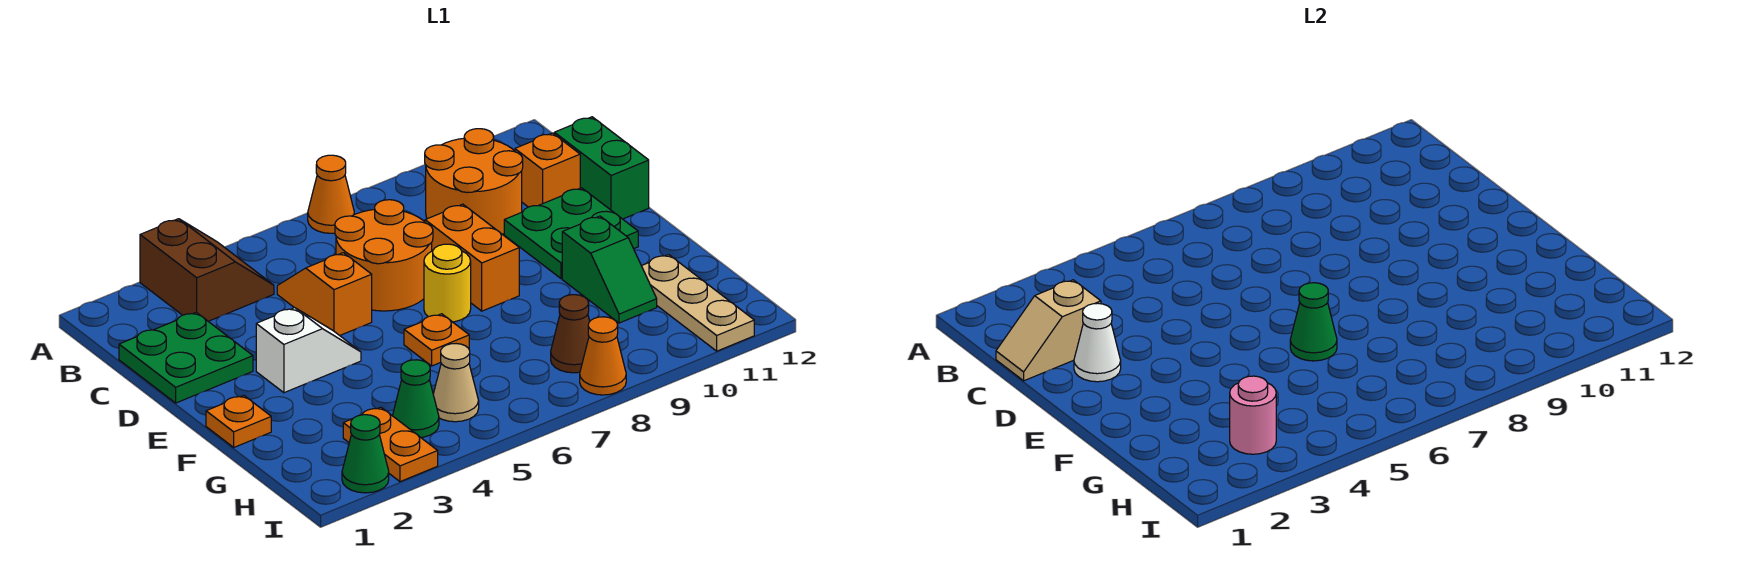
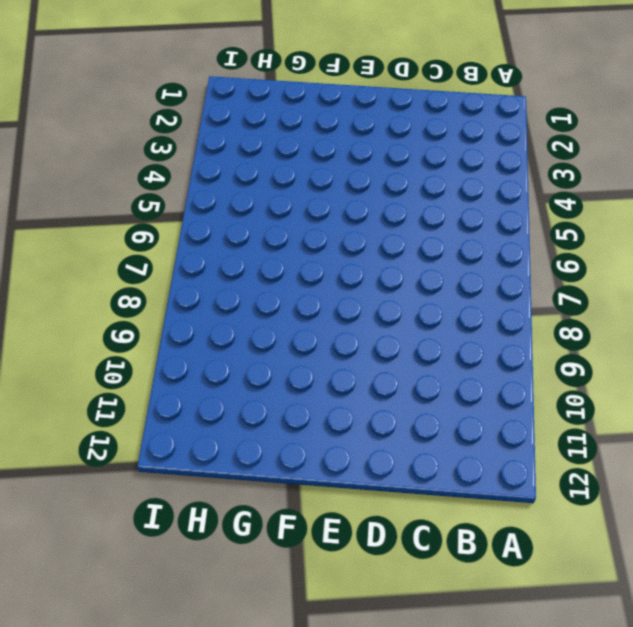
none -> brown 2x2 slope [140,219,274,321]
none -> orange 1x1 cone [308,155,354,233]
none -> orange 2x2 round brick [425,129,523,234]

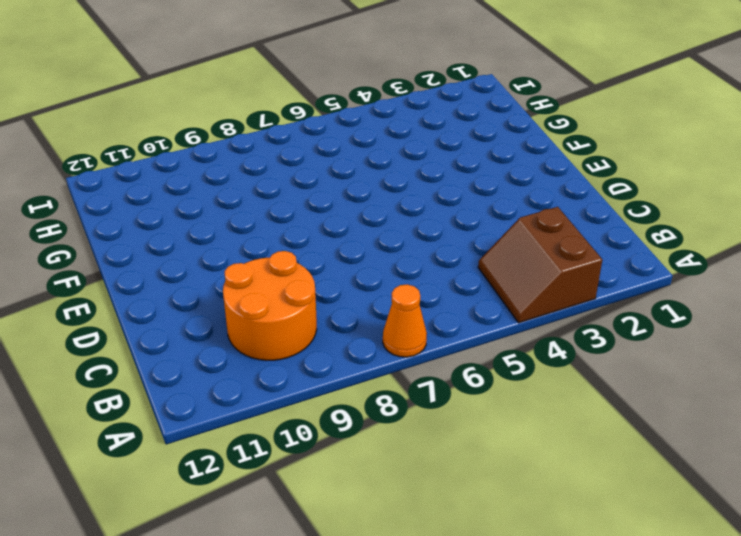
none -> green 2x2 plate [119,312,253,403]
none -> orange 1x2 slope [277,253,372,336]
none -> orange 2x2 round brick [335,200,433,311]

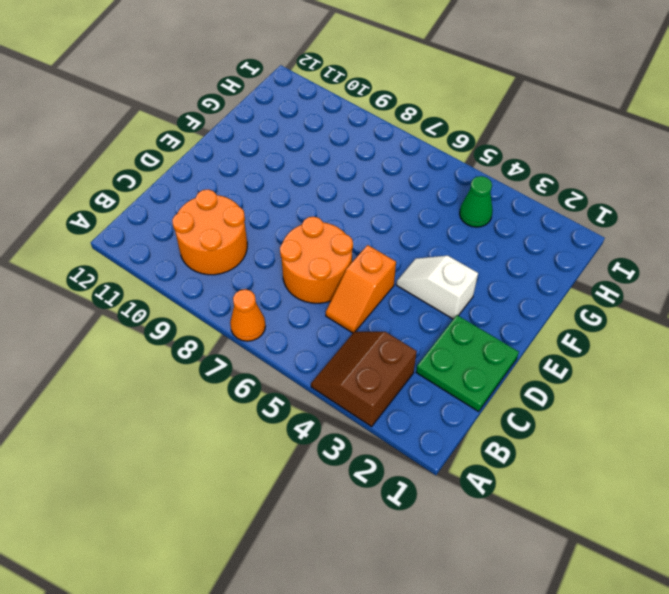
none -> orange 1x1 brick [515,133,580,207]
none -> green 1x2 brick [554,117,649,219]
none -> orange 1x2 brick [425,204,519,311]

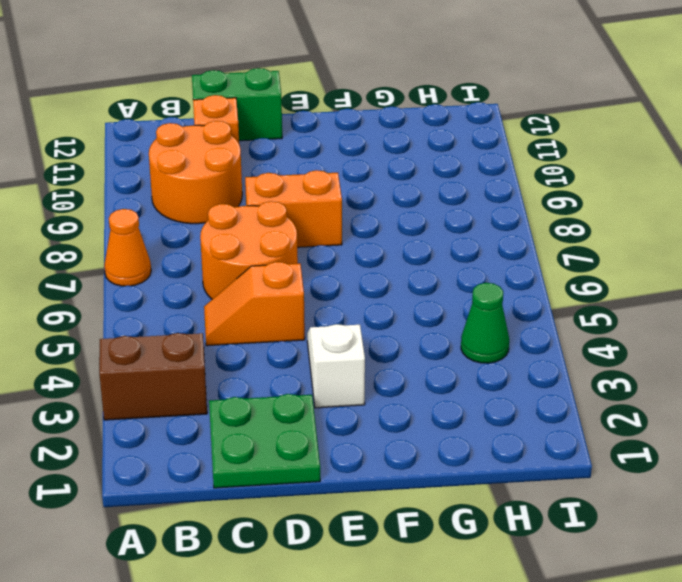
none -> green 2x2 plate [504,188,638,279]
none -> yellow 1x1 round brick [424,244,471,322]
none -> orange 1x1 plate [206,395,271,447]

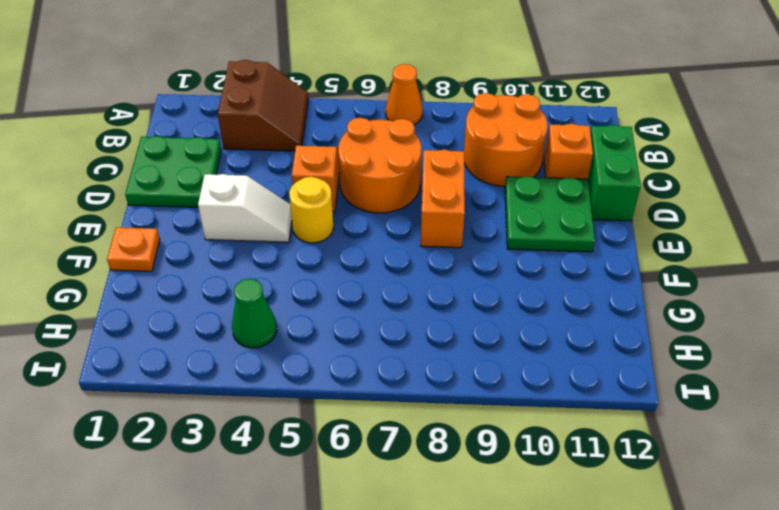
yellow 1x1 round brick [289,177,333,243] -> yellow 1x1 round brick moved to [424,244,471,322]
none -> orange 1x1 plate [404,314,469,366]
none -> green 1x2 slope [562,216,657,323]
none -> tan 1x3 plate [641,255,754,351]

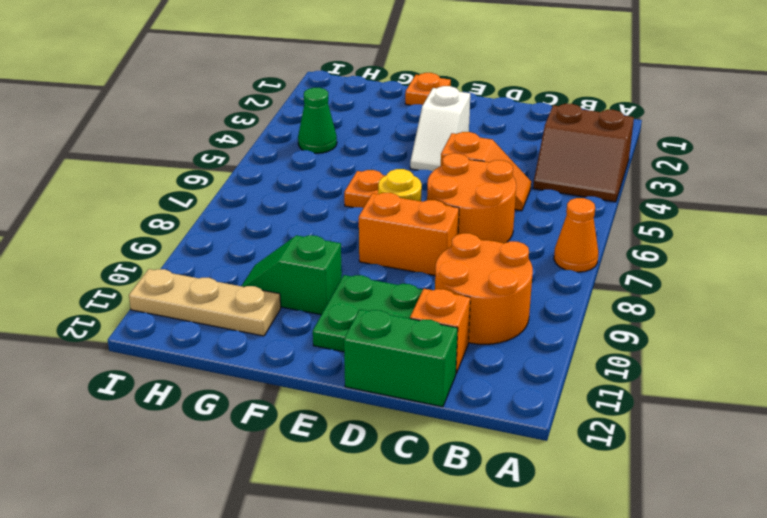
none -> green 2x2 plate [119,312,253,403]
none -> orange 1x2 plate [343,407,438,482]
none -> tan 1x1 cone [433,344,479,422]

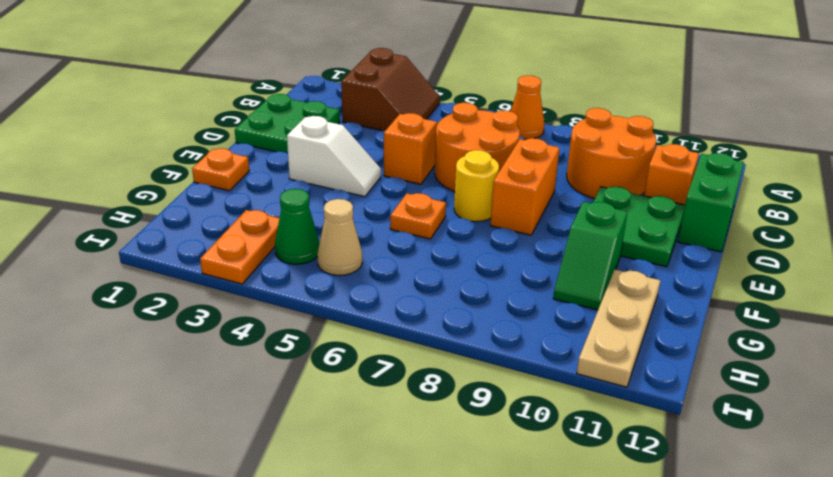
none -> brown 1x1 cone [551,295,590,373]
none -> green 1x1 cone [342,415,389,493]
none -> orange 1x1 cone [580,317,626,395]

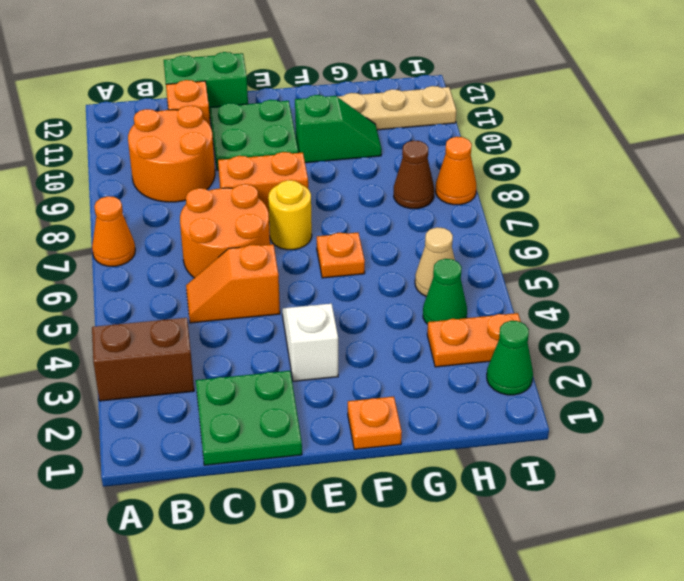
none -> tan 1x2 slope [996,280,1101,381]
none -> white 1x1 cone [1074,303,1121,382]
none -> green 1x1 cone [1290,283,1337,361]

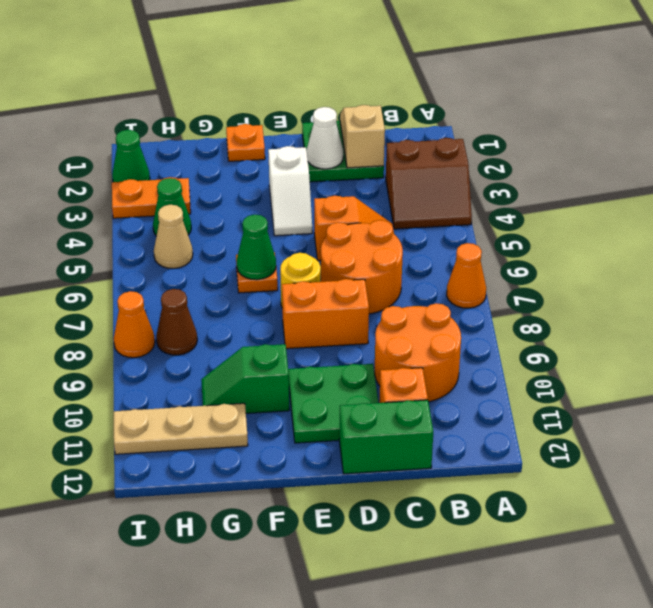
none -> pink 1x1 round brick [1230,376,1276,454]

